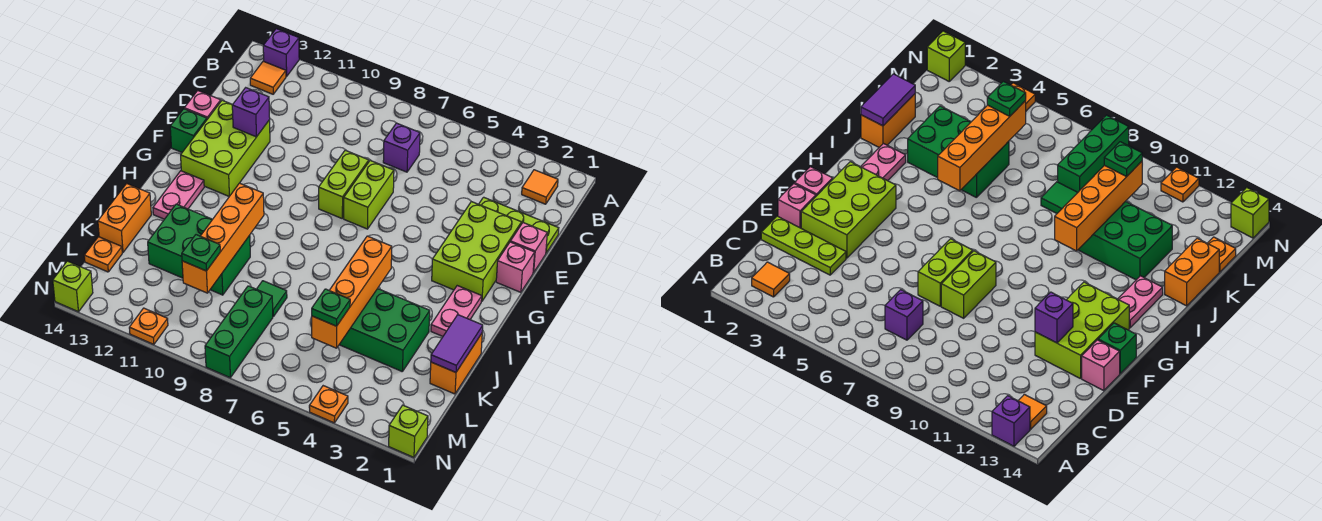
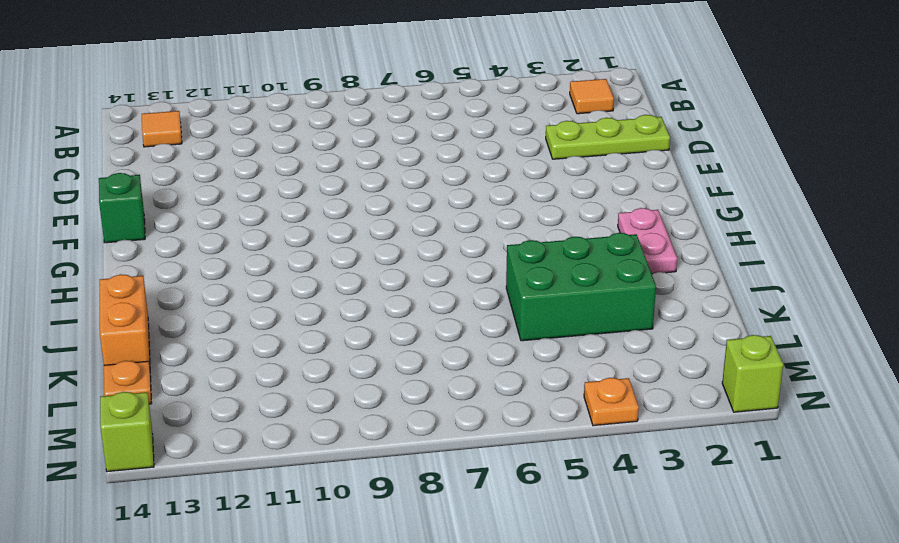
none -> purple 1x1 brick [263,29,299,77]
none -> purple 1x1 brick [383,123,420,172]
none -> pink 1x1 brick [510,223,547,273]
none -> lime 2x3 brick [432,202,521,301]

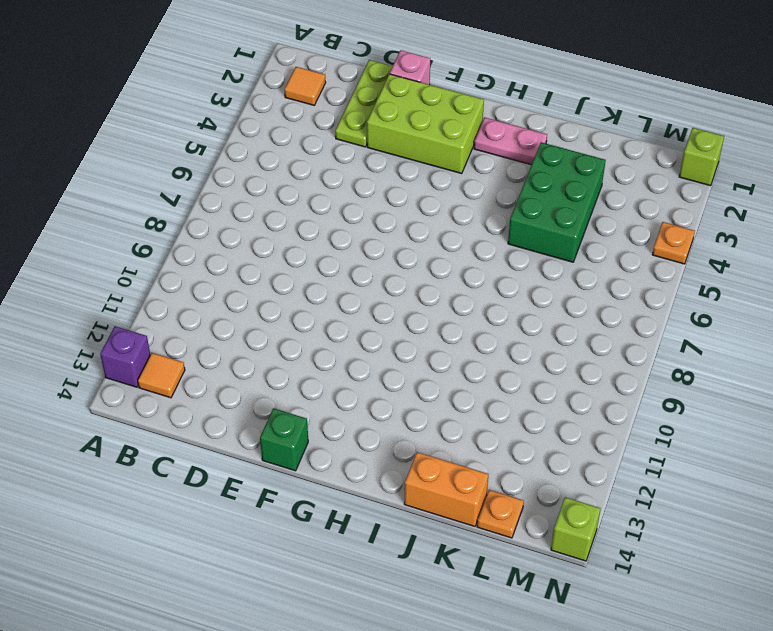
none -> purple 1x1 brick [383,123,420,172]
none -> lime 1x2 brick [344,161,394,229]
none -> lime 1x2 brick [319,150,369,218]
none -> lime 2x3 brick [181,100,270,196]

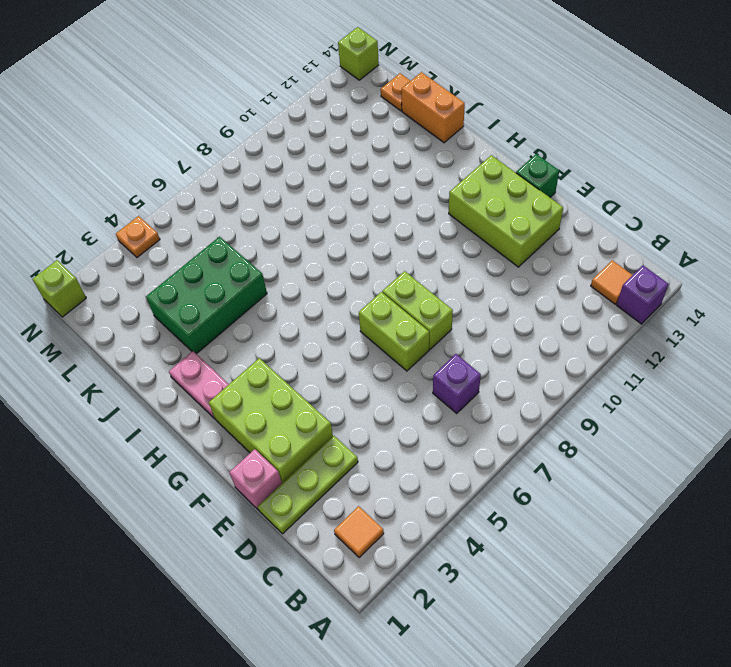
none -> pink 1x1 brick [184,91,221,119]
none -> pink 1x1 brick [496,242,535,292]
none -> pink 1x2 plate [153,171,204,219]
none -> orange 1x2 brick [430,334,482,394]

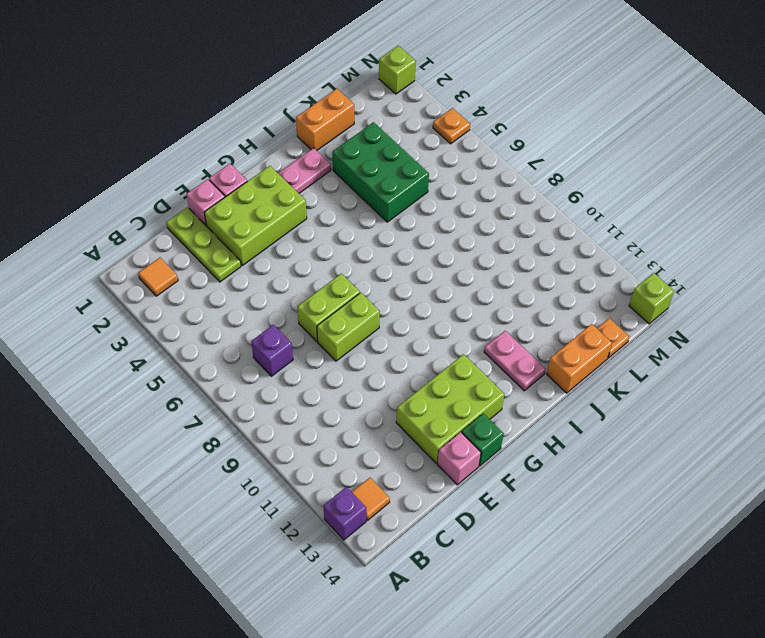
pink 1x2 plate [484,331,546,391] -> pink 1x2 plate turned to [153,171,204,219]
none -> green 2x3 brick [148,204,250,295]
none -> green 1x1 tile [257,281,287,316]
none -> green 1x3 brick [205,286,273,378]
none -> orange 1x1 plate [129,308,168,344]

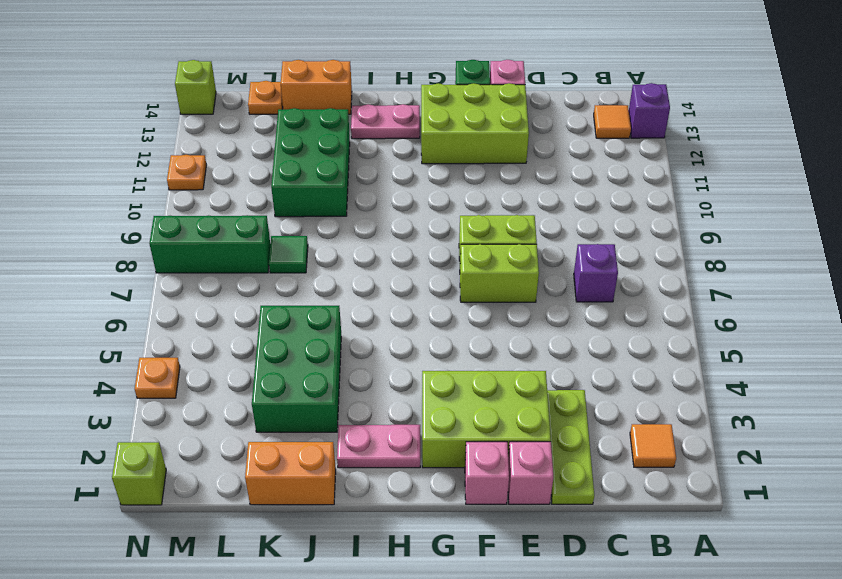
none -> purple 1x1 brick [232,88,270,137]
none -> orange 1x4 brick [312,236,392,348]
none -> orange 1x4 brick [182,183,264,293]
none -> purple 1x2 tile [431,315,483,372]

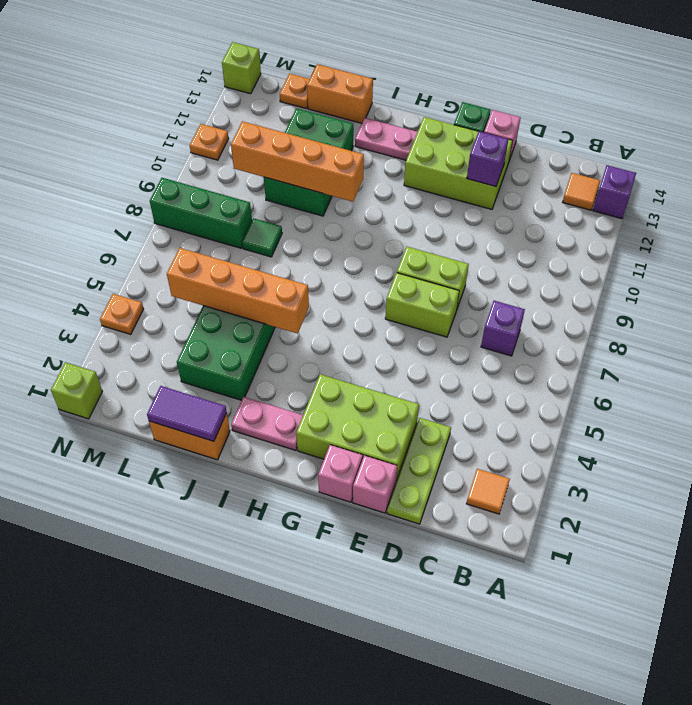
none -> green 1x1 plate [312,289,350,326]
none -> green 1x1 plate [182,235,220,271]

